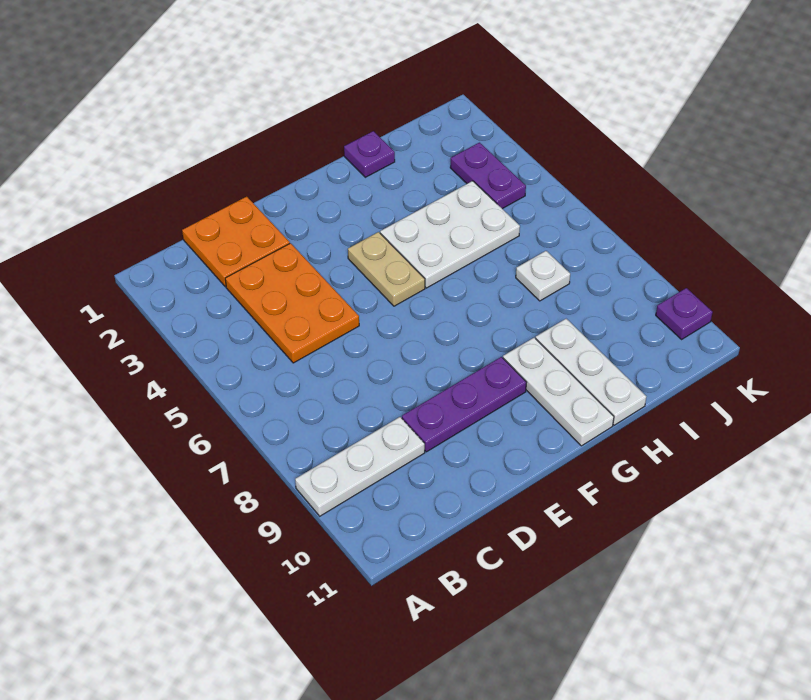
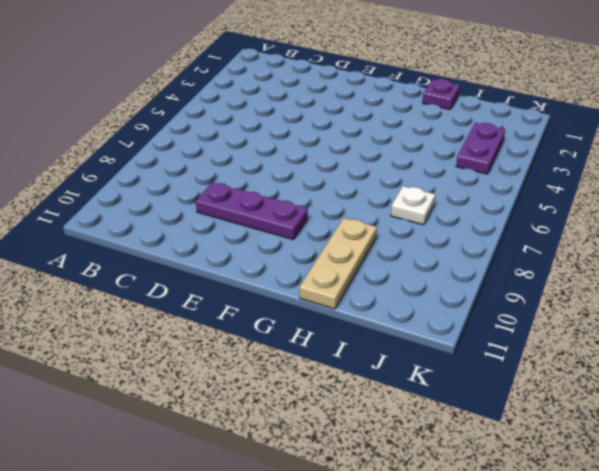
tan 1x3 plate [300,218,377,309] -> white 1x3 plate [536,319,646,425]
none -> white 1x3 plate [295,417,425,516]
none -> orange 2x2 plate [182,197,290,287]
none -> orange 2x3 plate [225,243,359,363]

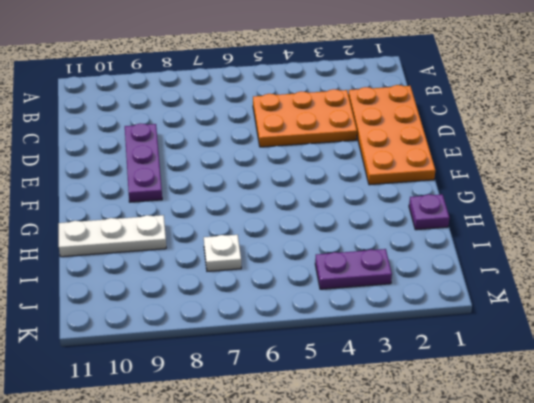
orange 2x4 plate [348,85,435,185] -> orange 2x2 plate [182,197,290,287]
none -> white 1x3 plate [295,417,425,516]
none -> tan 1x2 plate [348,232,425,306]
none -> white 2x3 plate [380,181,520,288]

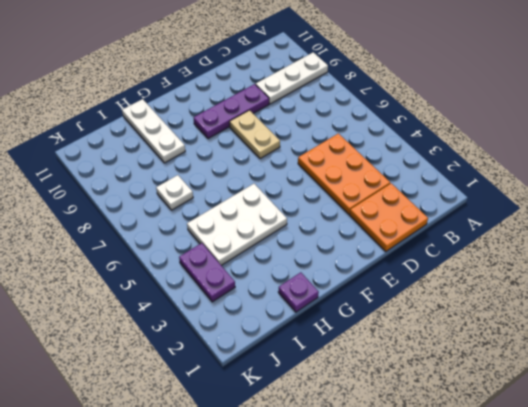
tan 1x2 plate [230,110,280,159] -> tan 1x2 plate moved to [348,232,425,306]
none -> white 1x3 plate [503,338,614,446]
none -> purple 1x1 plate [656,288,713,339]

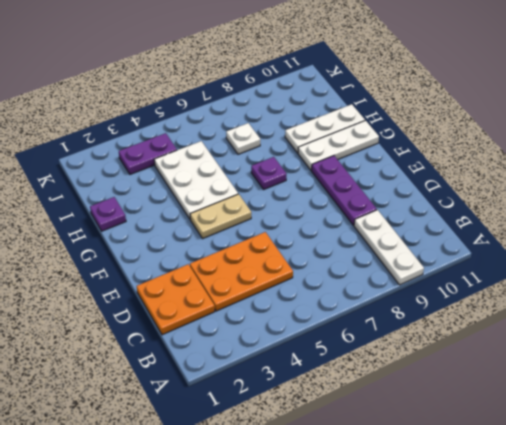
purple 1x1 plate [251,157,286,189] -> purple 1x1 plate moved to [656,288,713,339]

